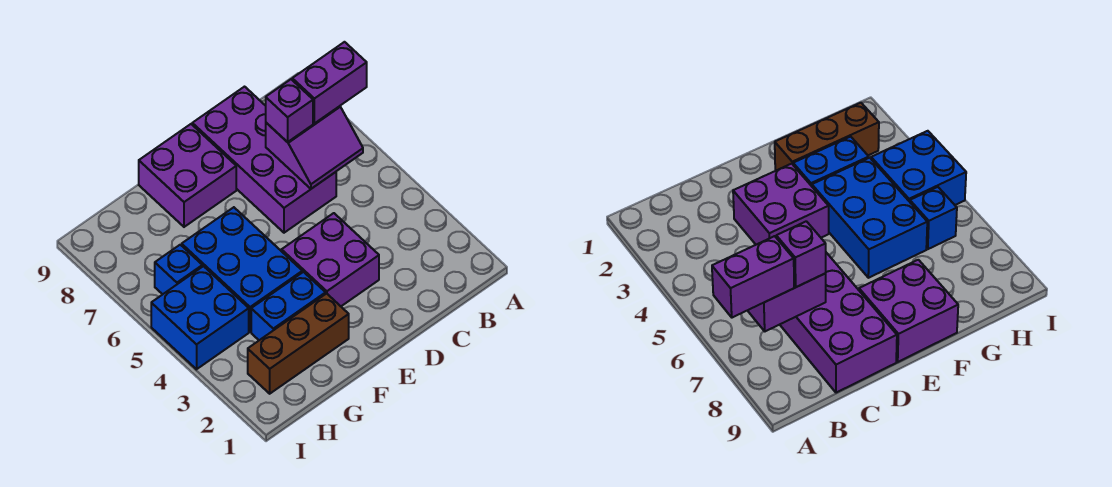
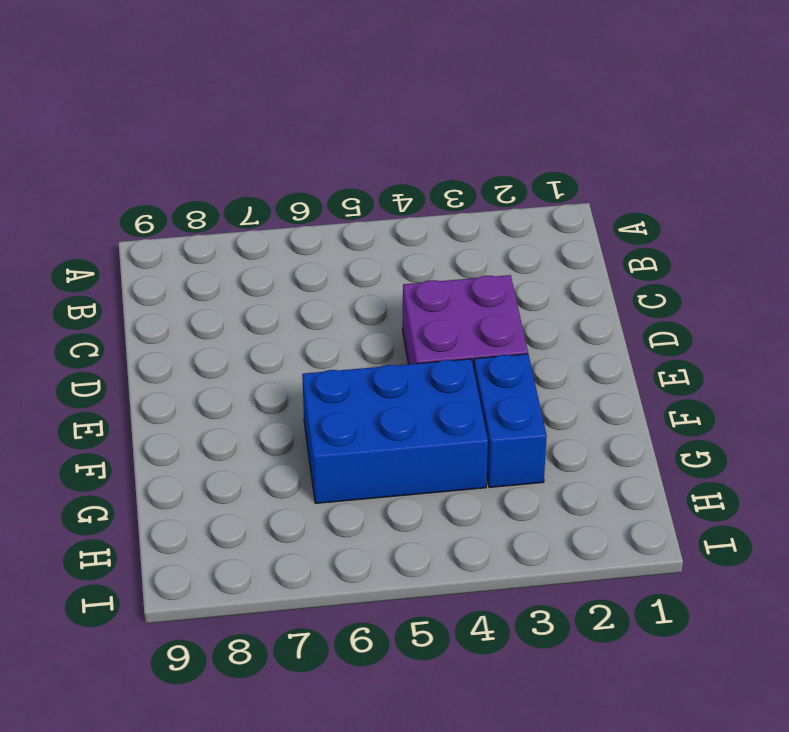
none -> purple 2x4 brick [192,87,336,233]
none -> purple 2x2 brick [139,124,236,227]

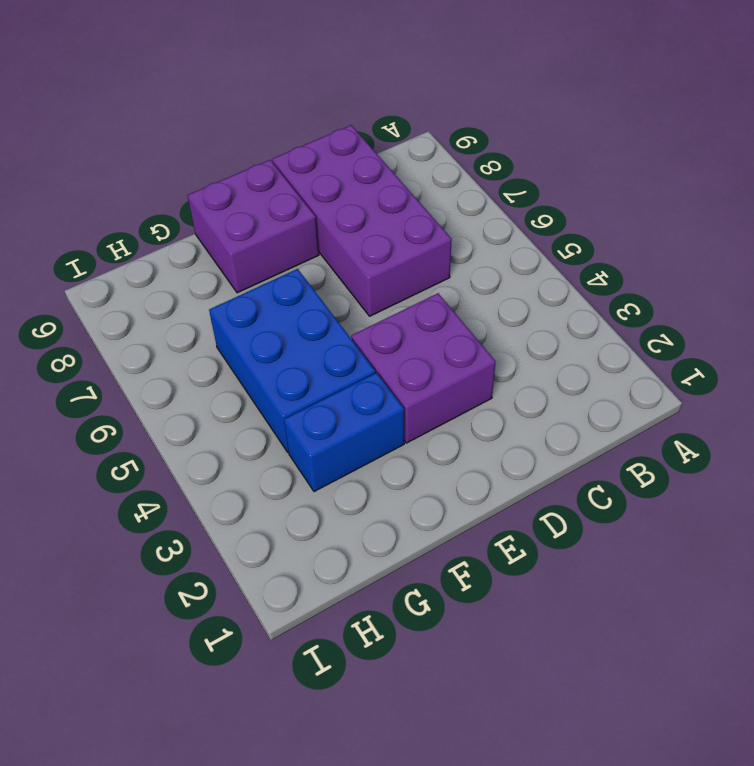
none -> brown 1x3 brick [248,293,349,394]
none -> blue 2x2 brick [151,266,249,369]

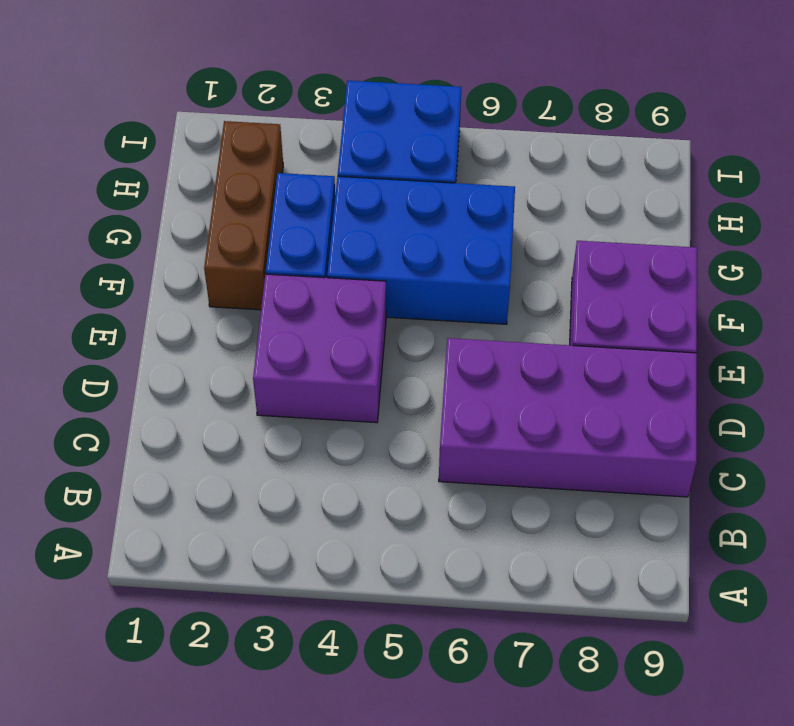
none -> blue 1x1 brick [155,245,202,294]
none -> purple 2x2 slope [266,106,363,189]

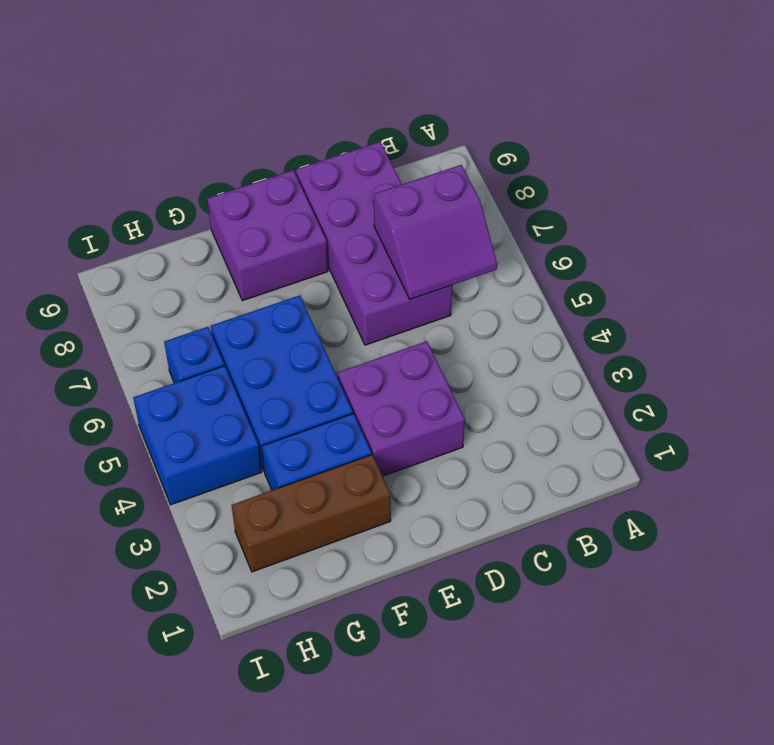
none -> purple 1x2 brick [292,42,367,123]
none -> purple 1x1 brick [266,79,313,142]

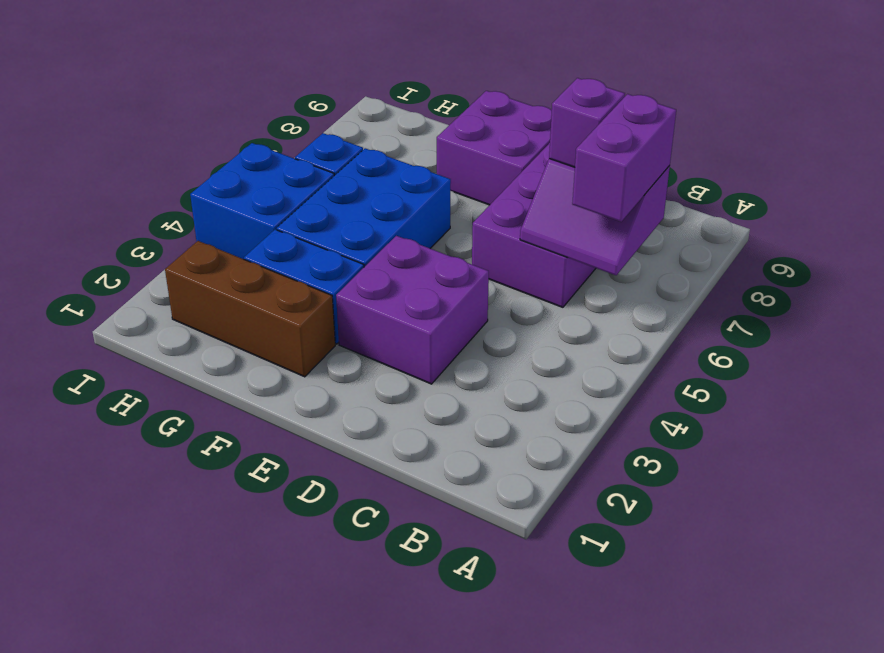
purple 1x2 brick [572,94,676,222] -> purple 1x2 brick turned to [292,42,367,123]

